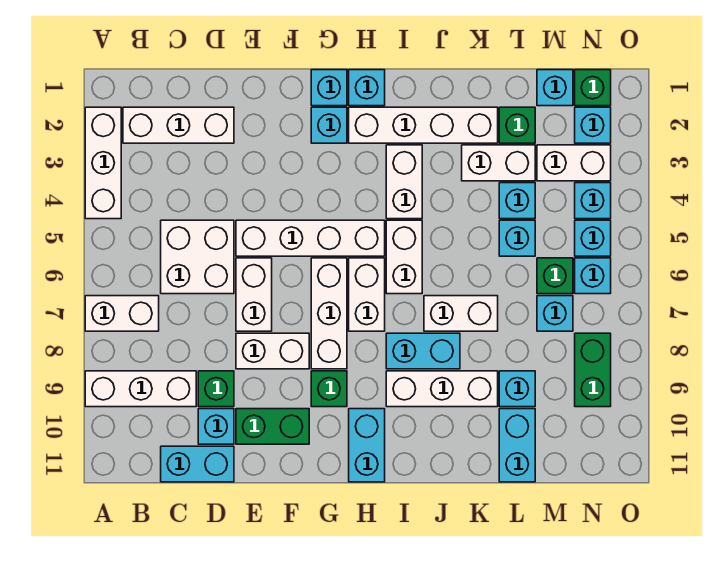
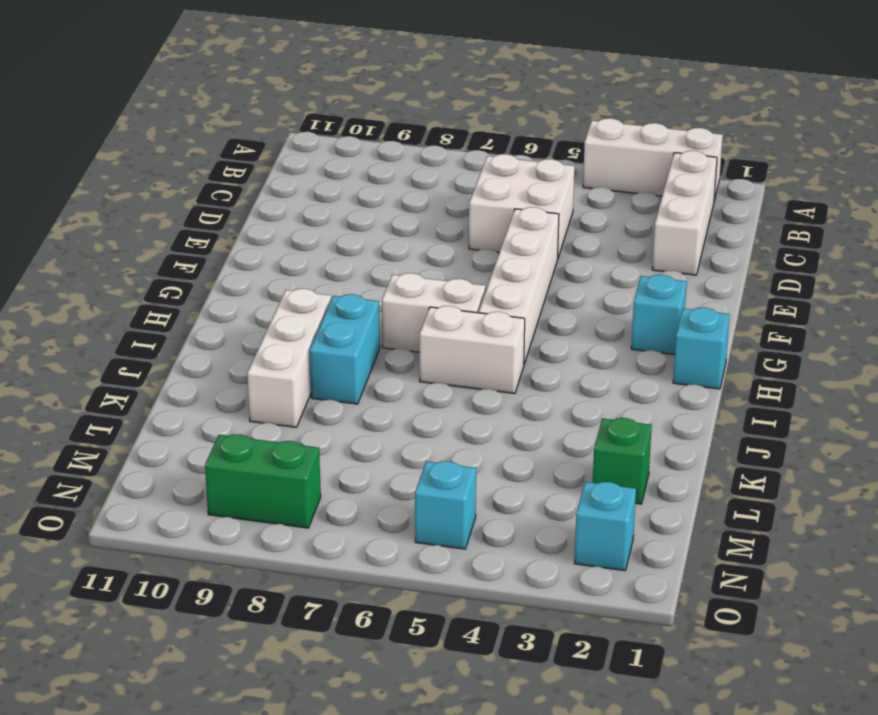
none -> white 1x2 brick [85,296,159,331]
none -> white 1x3 brick [85,371,196,407]
none -> cyan 1x2 brick [161,446,234,482]
none -> green 1x1 brick [198,371,234,407]

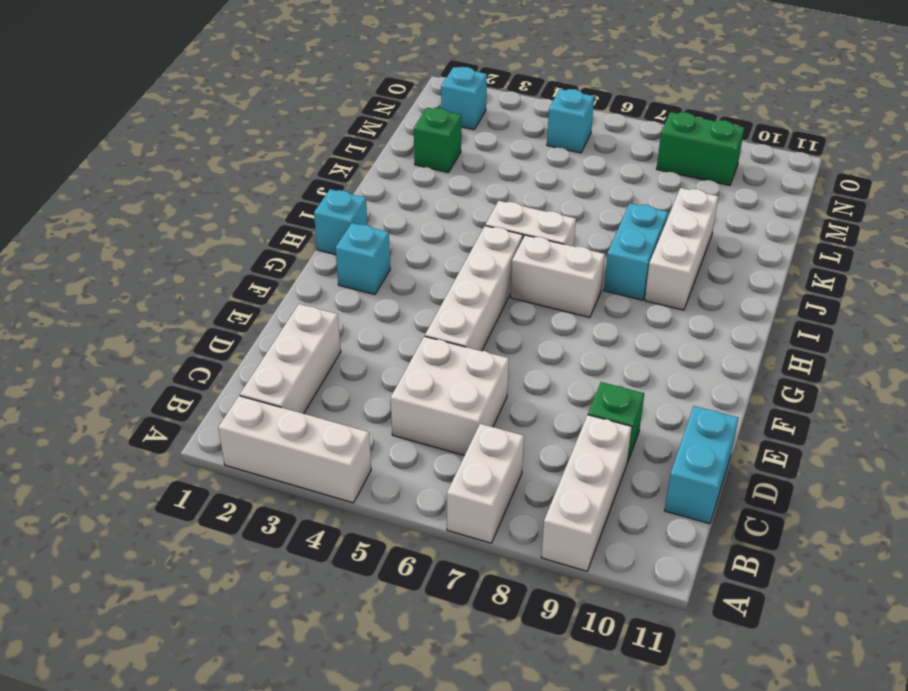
none -> cyan 1x1 brick [198,409,234,444]
none -> white 1x2 brick [236,258,272,331]
none -> white 1x2 brick [236,333,309,369]
none -> green 1x2 brick [236,409,309,444]

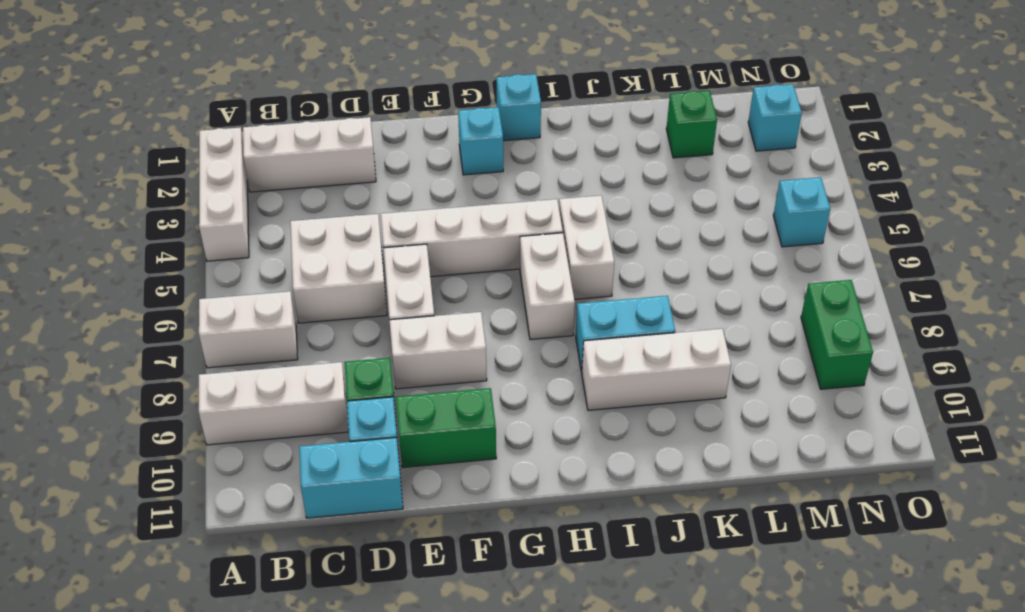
none -> cyan 1x1 brick [311,70,347,106]
none -> white 1x3 brick [311,258,347,369]
none -> green 1x1 brick [311,371,347,407]
none -> white 1x4 brick [349,107,498,143]

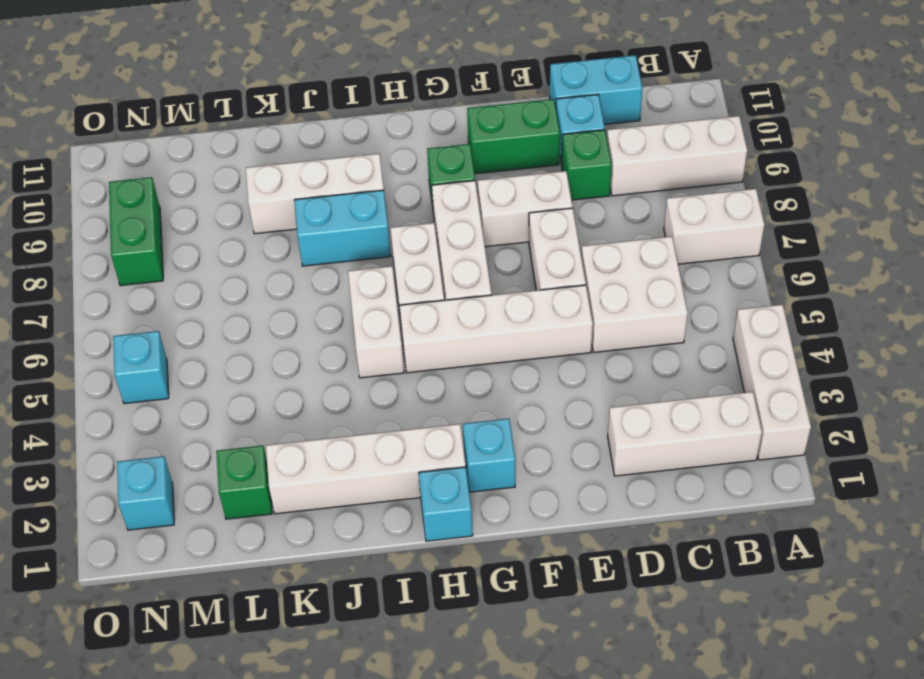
none -> cyan 1x1 brick [311,70,347,106]
none -> cyan 1x2 brick [349,409,385,482]
none -> white 1x2 brick [386,145,422,219]
none -> white 1x2 brick [424,296,498,331]

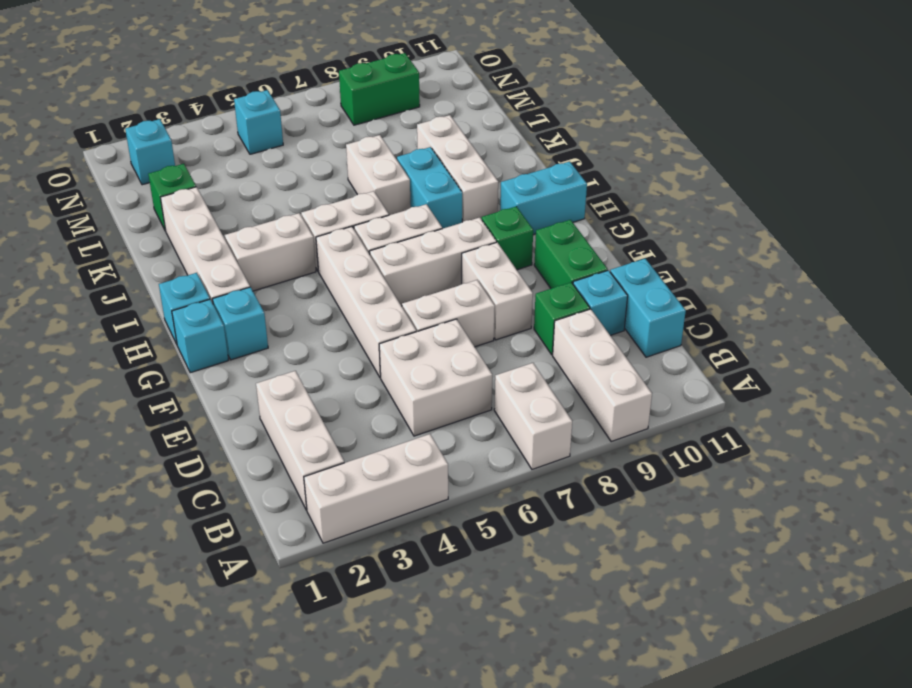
none -> white 1x2 brick [462,145,535,181]
none -> cyan 1x1 brick [499,183,535,219]
none -> cyan 1x1 brick [499,220,535,256]
none -> cyan 1x1 brick [499,371,535,407]

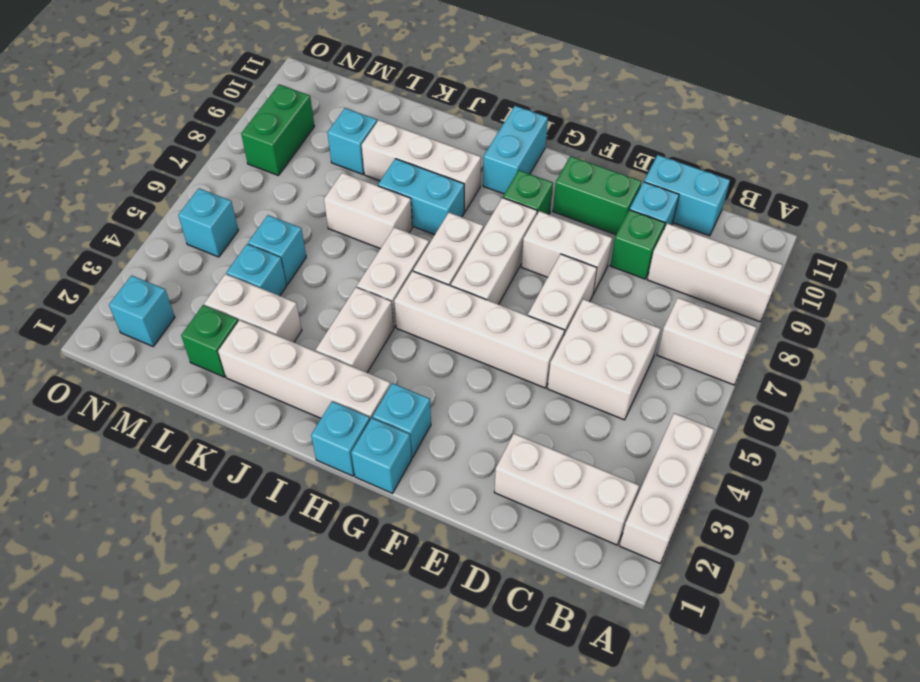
none -> cyan 1x2 brick [499,409,535,482]
none -> cyan 1x1 brick [537,70,573,106]
none -> white 1x2 brick [537,145,611,181]
none -> green 1x1 brick [537,258,573,294]

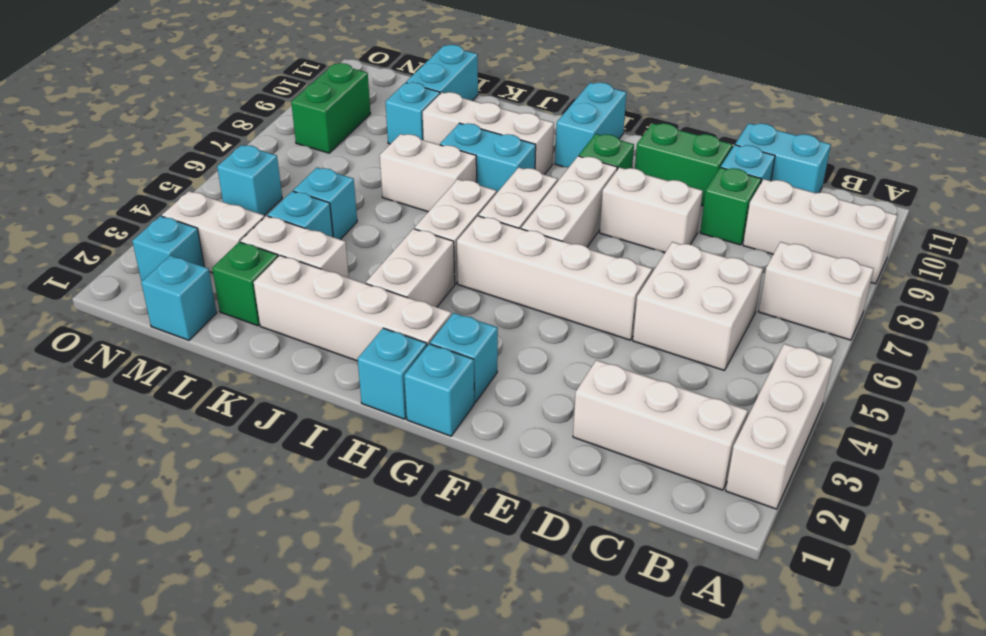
none -> white 1x2 brick [236,258,272,331]
none -> green 1x1 brick [537,258,573,294]
none -> cyan 1x1 brick [537,296,573,331]
none -> green 1x1 brick [575,70,611,106]

